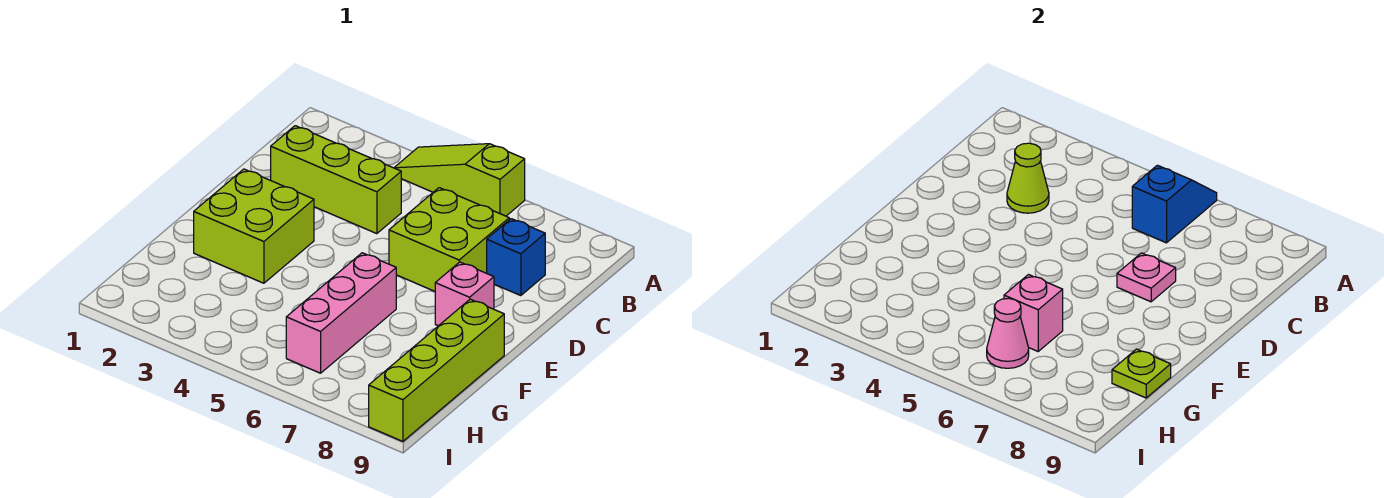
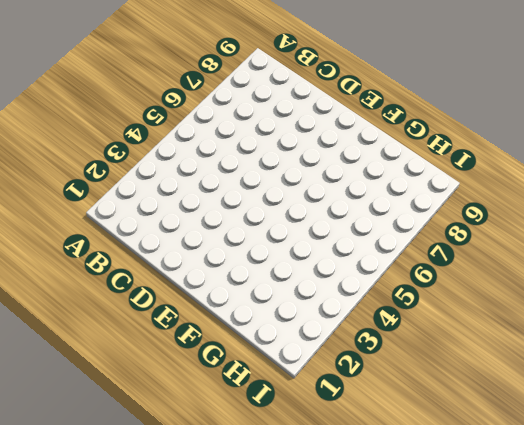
none -> lime 1x3 slope [394,144,525,216]
none -> lime 1x3 brick [271,126,401,234]
none -> lime 2x2 brick [389,188,509,291]

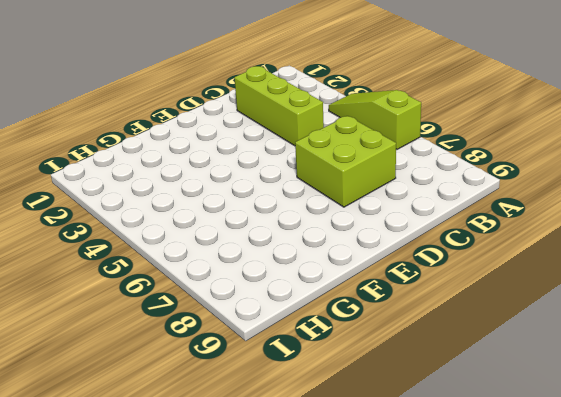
none -> blue 1x1 brick [487,219,545,296]
none -> lime 2x2 brick [194,169,314,283]
none -> pink 1x1 brick [435,262,494,326]

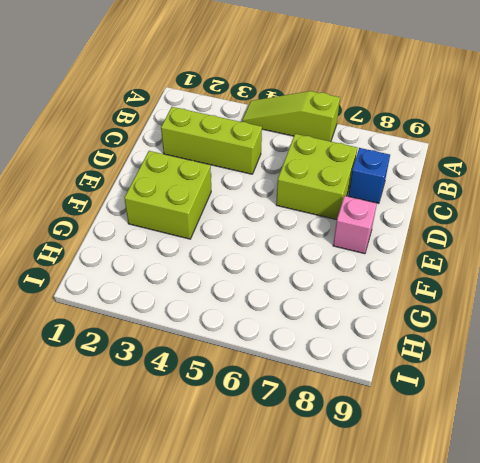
none -> pink 1x3 brick [286,253,396,373]
none -> lime 1x4 brick [369,299,504,441]
none -> blue 1x2 slope [1132,165,1217,243]

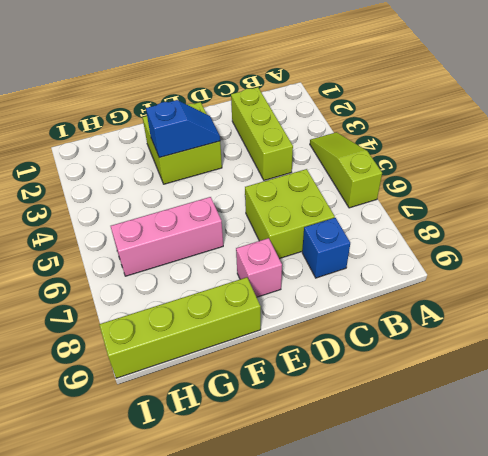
blue 1x2 slope [146,100,220,158] -> blue 1x2 slope moved to [1132,165,1217,243]
none -> lime 1x1 cone [1007,143,1049,213]
none -> pink 1x1 plate [1117,253,1176,302]
none -> pink 1x1 brick [1004,275,1063,351]

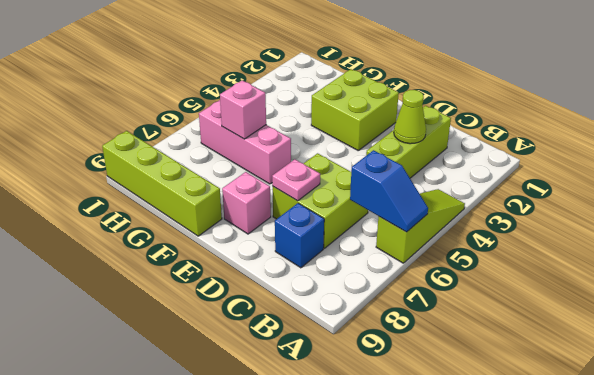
none -> lime 1x1 plate [1112,349,1171,398]
none -> pink 1x1 cone [987,298,1029,368]

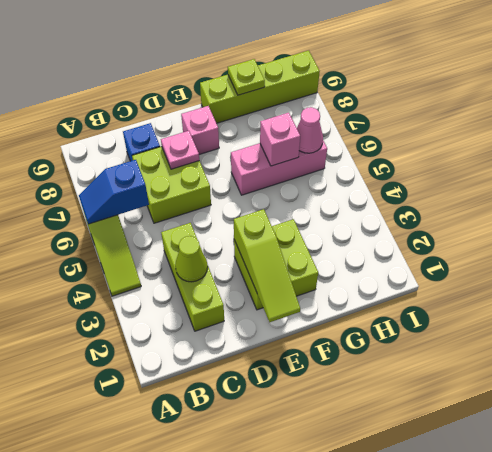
lime 1x3 slope [234,209,300,322] -> none

